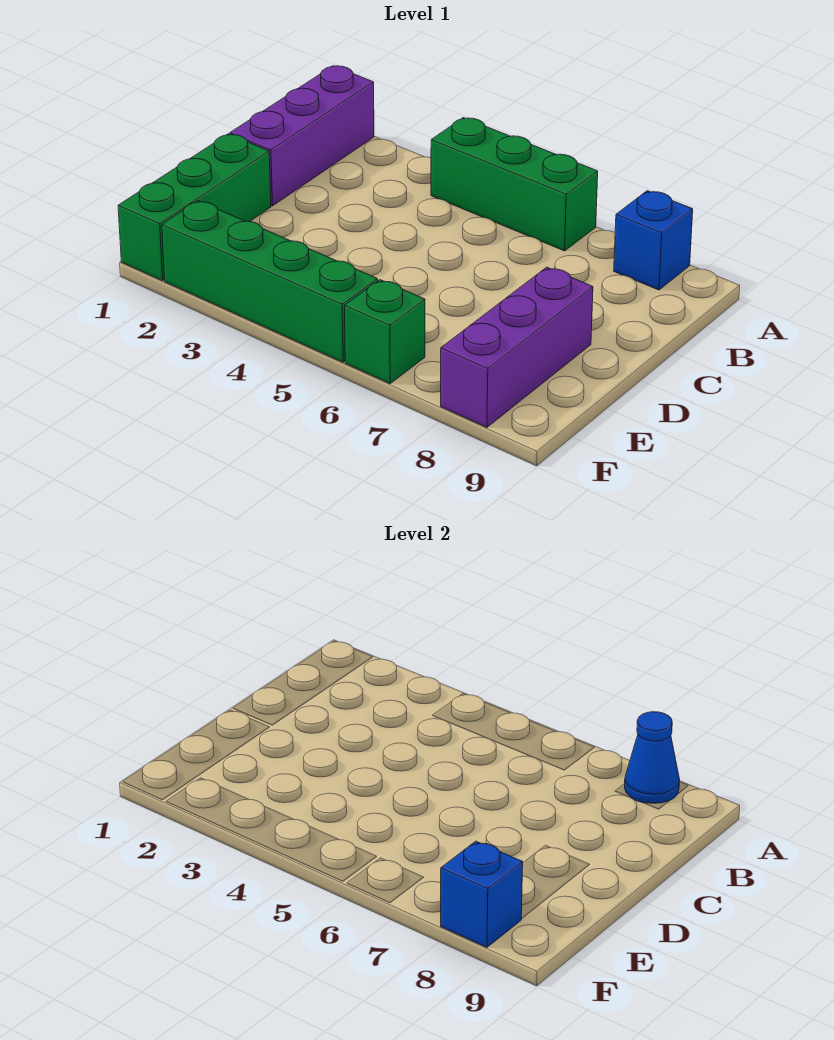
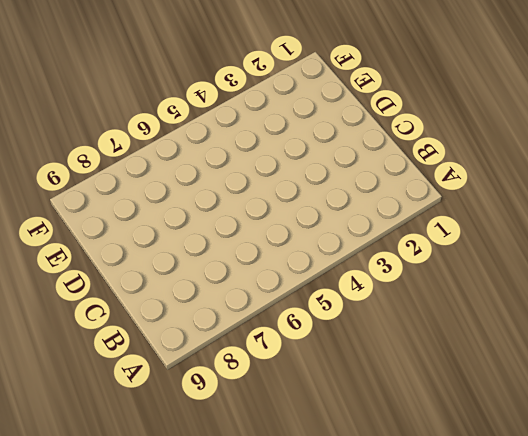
none -> purple 1x3 brick [230,66,374,206]
none -> green 1x3 brick [431,118,598,251]

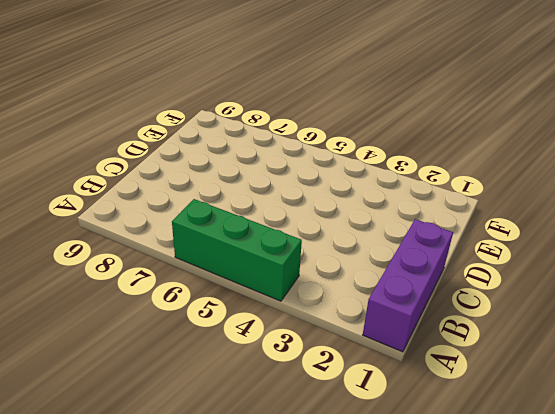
none -> blue 1x1 brick [614,191,693,290]
none -> green 1x3 brick [118,134,271,281]

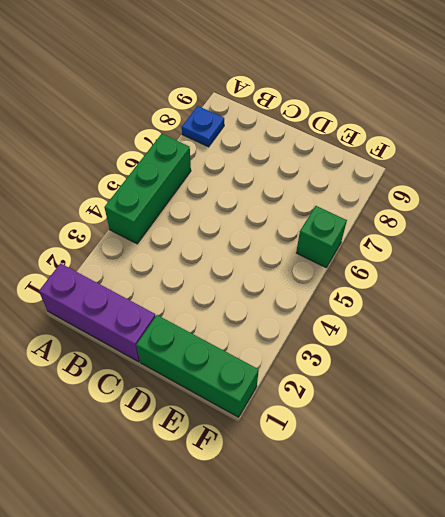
blue 1x1 plate [182,106,224,147] -> blue 1x1 brick [614,191,693,290]
none -> purple 1x3 brick [441,267,593,427]
none -> green 1x4 brick [162,201,378,362]

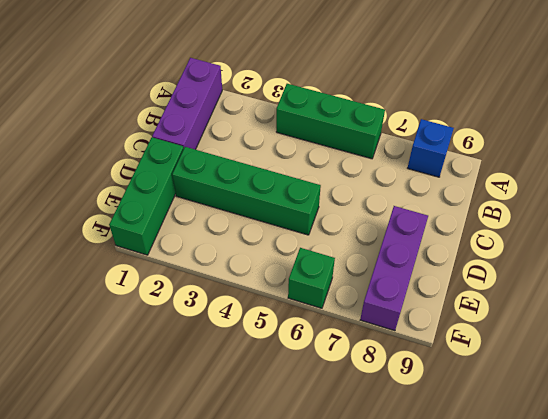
green 1x4 brick [172,147,321,235] -> green 1x4 brick moved to [162,201,378,362]
none -> blue 1x1 cone [625,712,680,803]
none -> blue 1x1 brick [441,841,523,947]

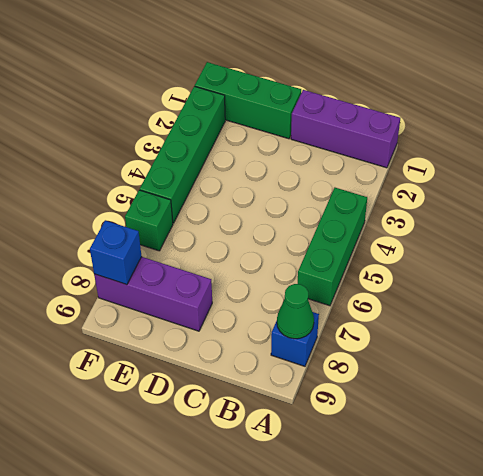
green 1x1 cone [277,284,314,339] -> blue 1x1 cone [625,712,680,803]

